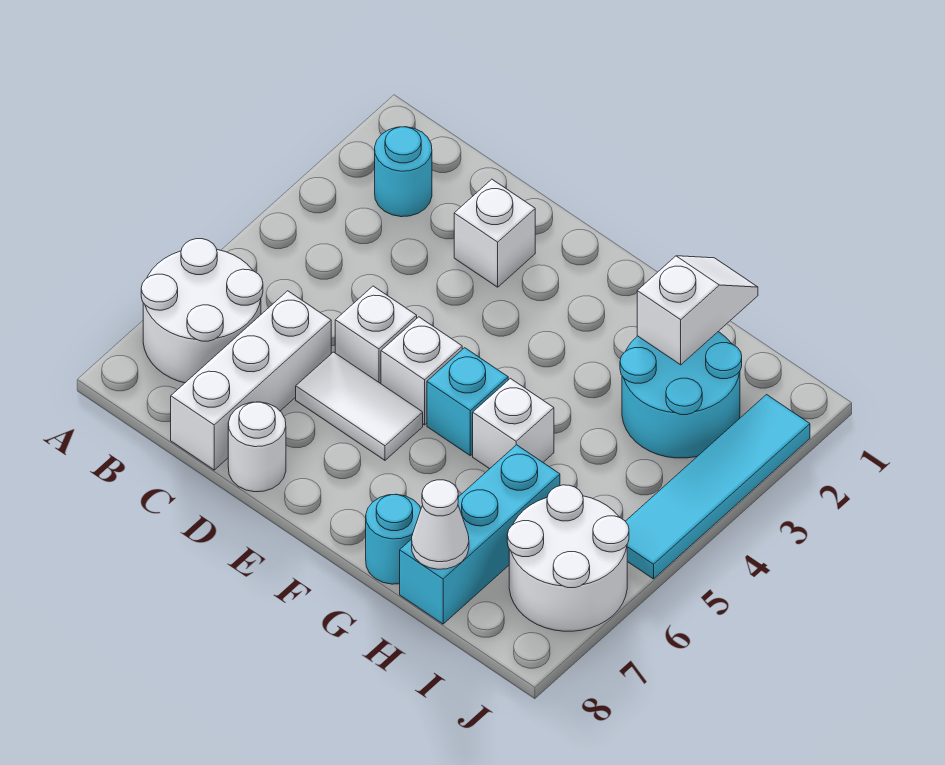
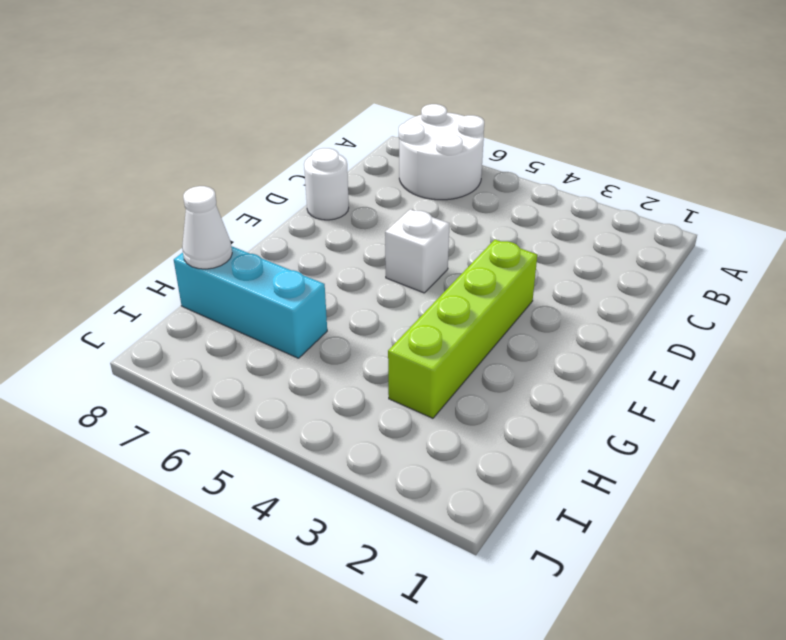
lime 1x4 brick [388,240,537,418] -> cyan 2x2 round brick [620,332,742,458]
none -> cyan 1x1 round brick [375,127,432,217]
none -> white 1x3 brick [171,291,331,470]
none -> white 1x1 brick [454,179,535,287]

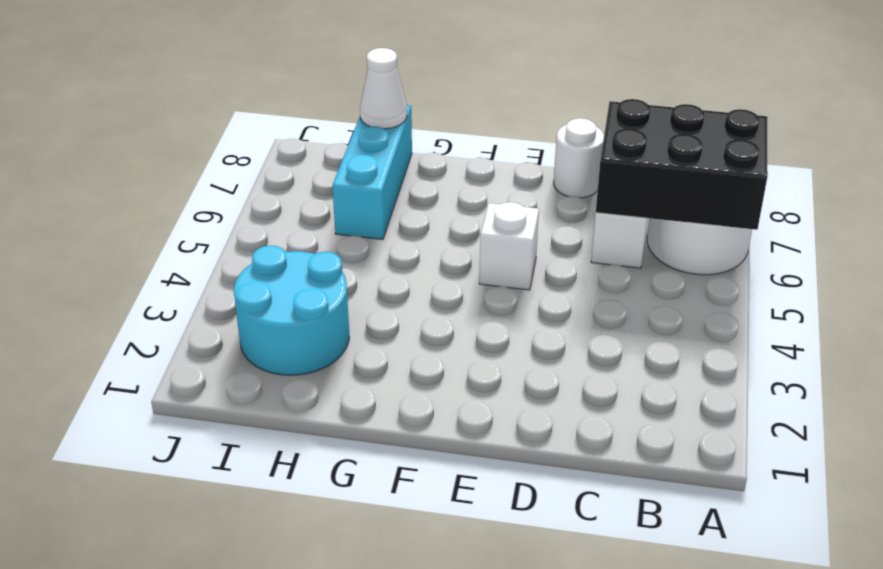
black 2x3 brick [596,99,768,230] -> none
none -> cyan 1x1 round brick [375,127,432,217]
none -> white 1x1 brick [454,179,535,287]
none -> white 1x1 brick [335,286,417,384]

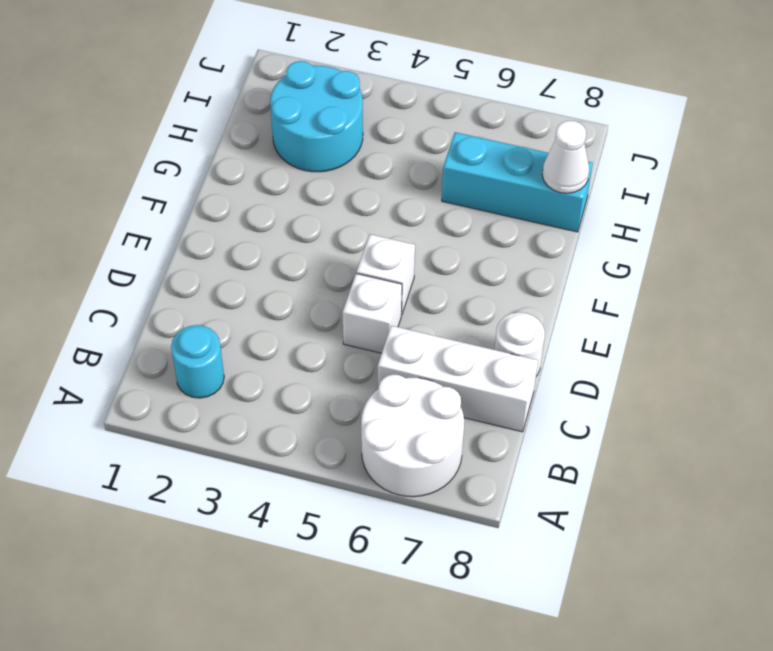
none -> white 1x1 brick [454,179,535,287]
none -> white 1x2 tile [296,352,423,460]
none -> cyan 1x1 brick [427,348,508,456]

